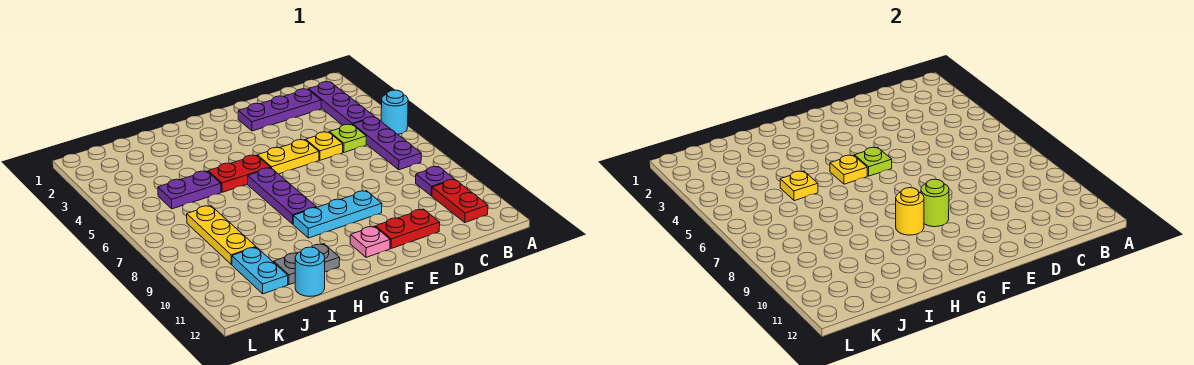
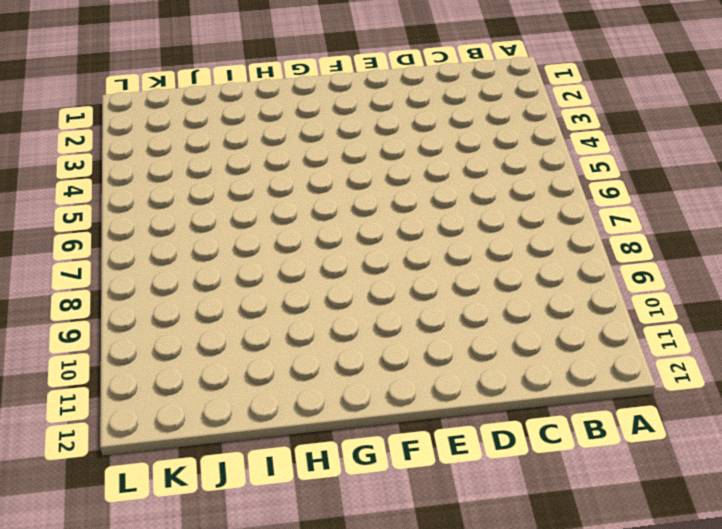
none -> cyan 1x1 round brick [381,90,408,134]
none -> purple 1x3 plate [308,82,374,125]
none -> purple 1x3 plate [353,117,421,170]

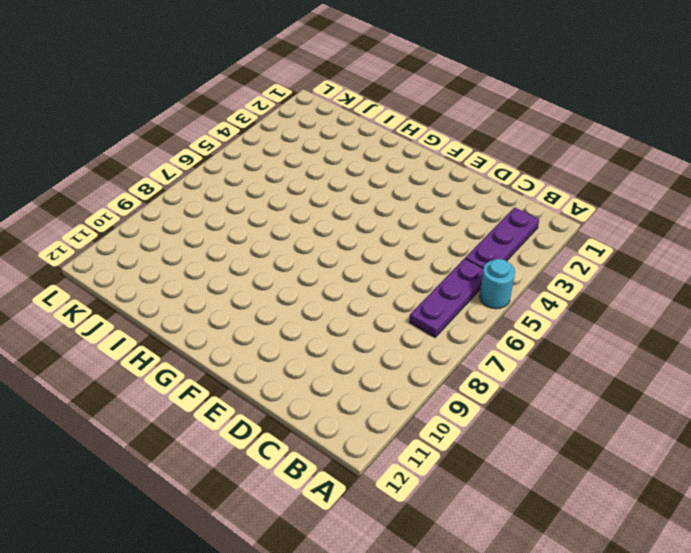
none -> purple 1x1 plate [416,166,454,196]
none -> red 1x2 plate [432,179,488,222]
none -> purple 1x3 plate [238,89,321,131]

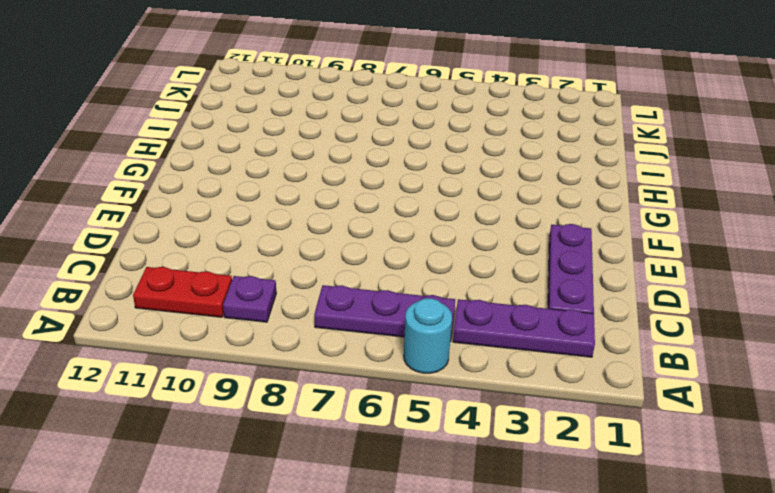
none -> lime 1x1 plate [329,124,366,152]
none -> yellow 1x1 plate [306,132,343,160]
none -> red 1x2 plate [376,209,440,249]

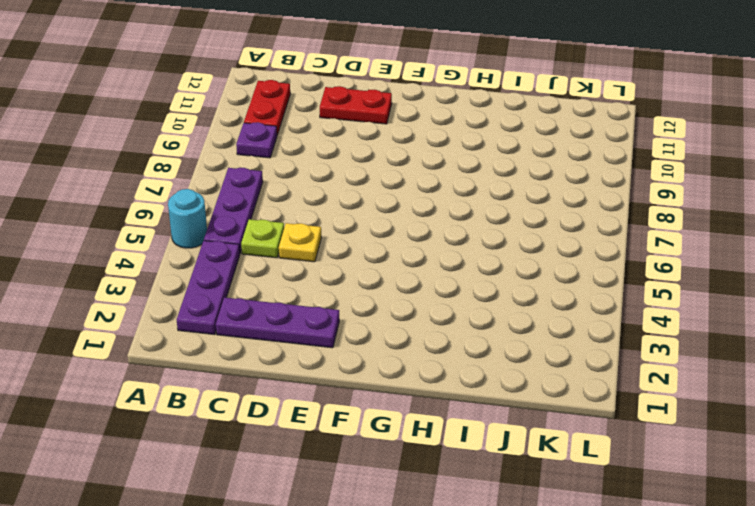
none -> yellow 1x2 plate [257,140,319,174]
none -> cyan 1x3 plate [293,191,382,238]
none -> pink 1x1 plate [350,226,390,257]

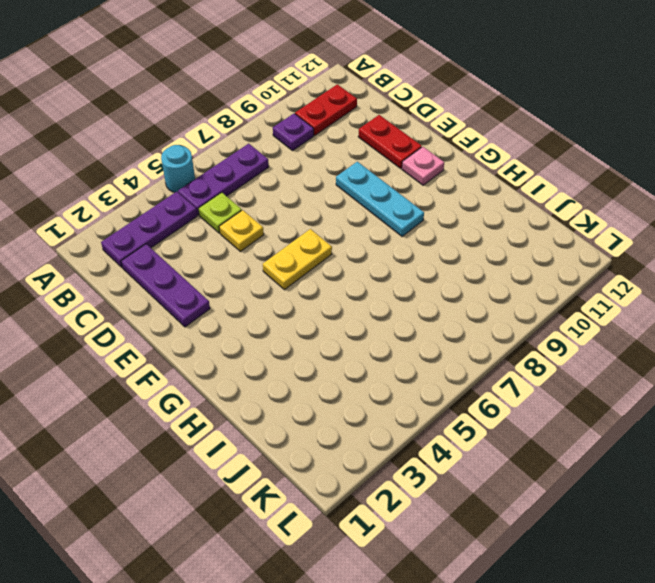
yellow 1x2 plate [263,229,332,290] -> yellow 1x2 plate turned to [257,140,319,174]
none -> red 1x2 plate [208,155,270,192]
none -> purple 1x3 plate [248,168,316,224]
none -> grey 1x2 plate [274,244,340,285]

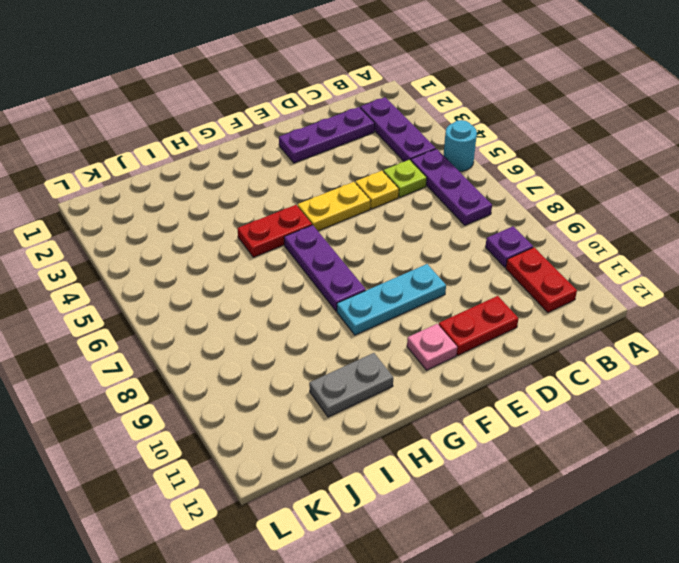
none -> purple 1x2 plate [158,171,221,209]
none -> cyan 1x1 round brick [295,247,325,296]
none -> yellow 1x3 plate [187,206,256,265]

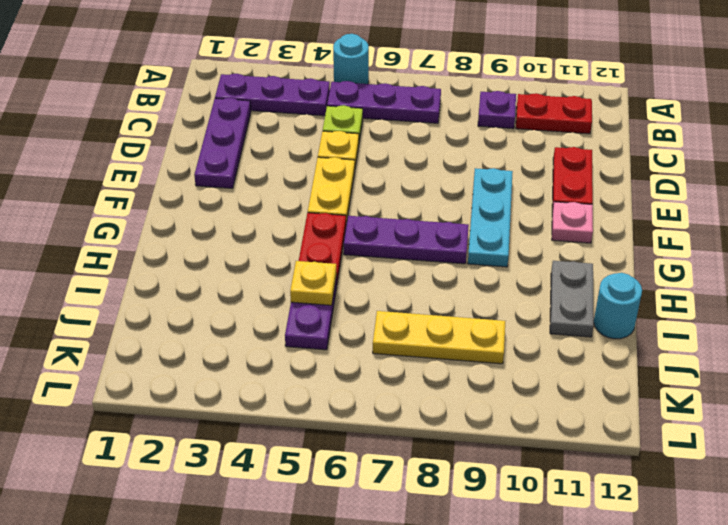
none -> cyan 1x2 plate [232,247,288,294]
none -> lime 1x1 plate [854,147,892,176]
none -> lime 1x1 round brick [921,179,949,227]

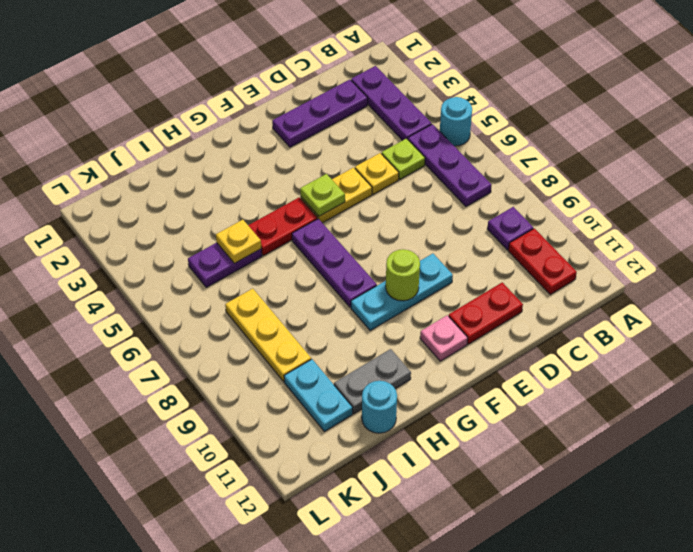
none -> yellow 1x1 plate [830,155,867,184]
none -> yellow 1x1 round brick [896,188,924,235]

